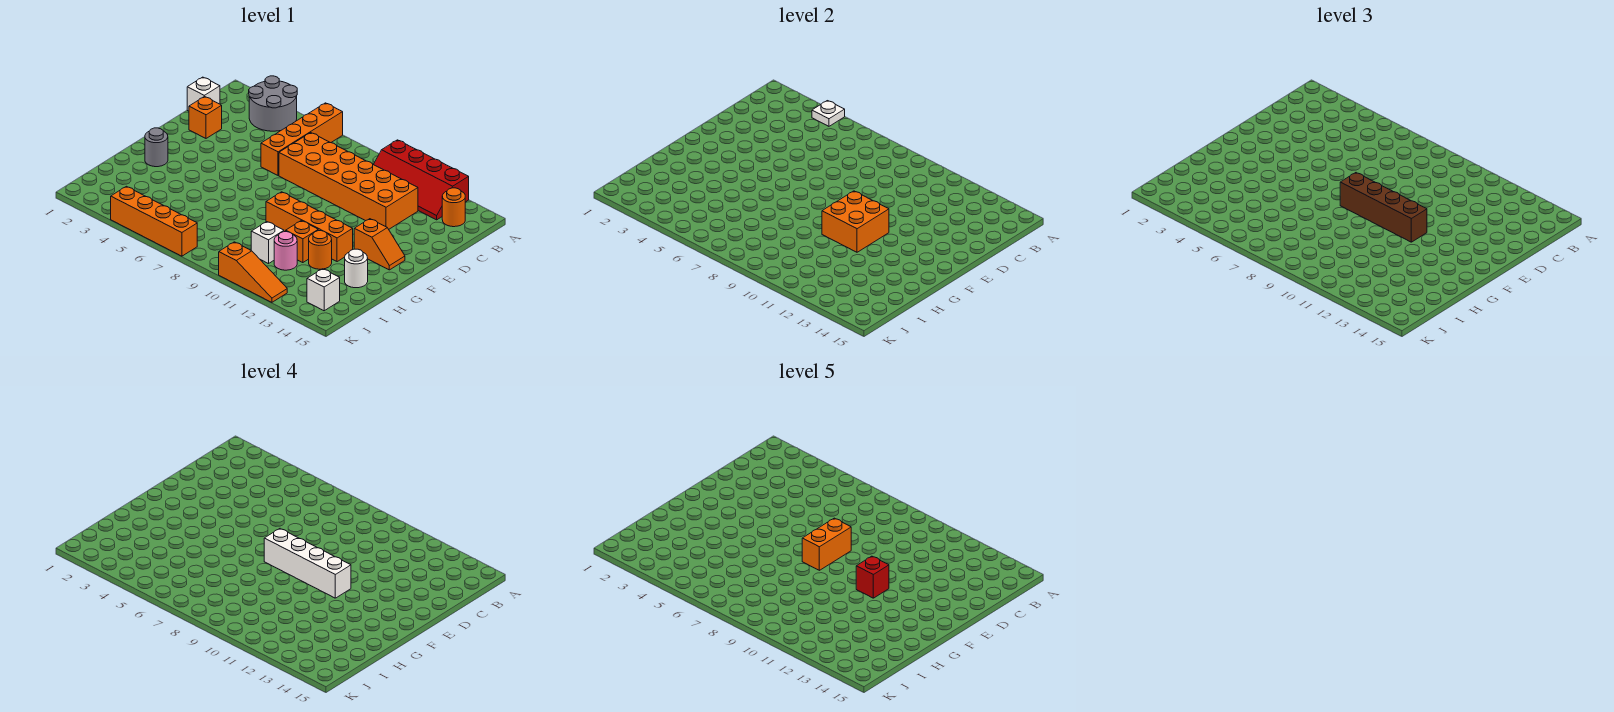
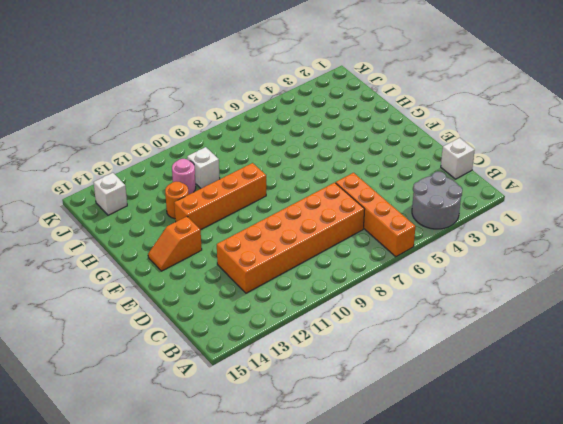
none -> red 2x4 slope [373,140,469,220]
none -> orange 1x1 round brick [442,188,465,227]
none -> orange 1x1 brick [189,96,222,138]

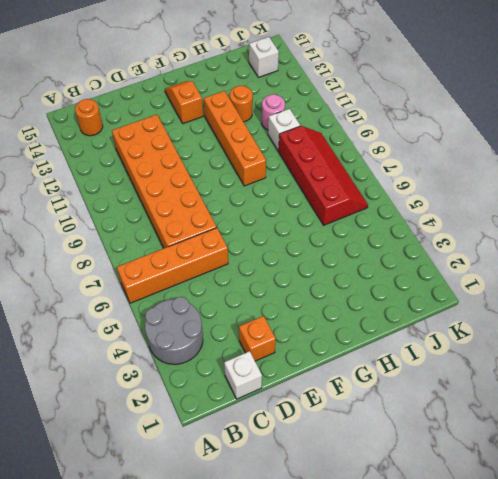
red 2x4 slope [279,126,368,225] -> red 2x4 slope moved to [373,140,469,220]
none -> grey 1x1 round brick [145,128,168,167]
none -> orange 1x1 brick [286,221,318,263]
none -> white 1x1 round brick [345,249,368,288]

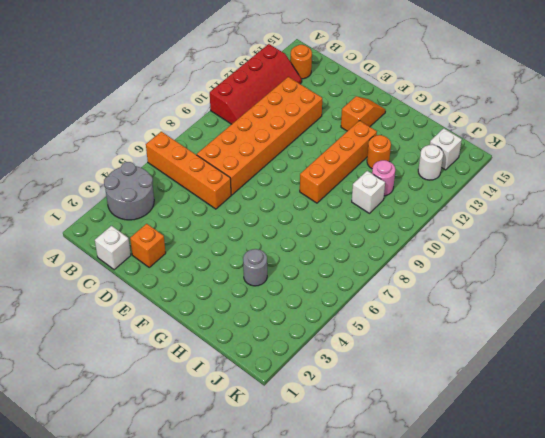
grey 1x1 round brick [243,249,267,286] -> grey 1x1 round brick moved to [145,128,168,167]
white 1x1 round brick [418,145,443,180] -> white 1x1 round brick moved to [345,249,368,288]
none -> orange 1x1 brick [286,221,318,263]
none -> orange 1x4 brick [111,186,197,256]
none -> orange 1x3 slope [219,242,287,302]

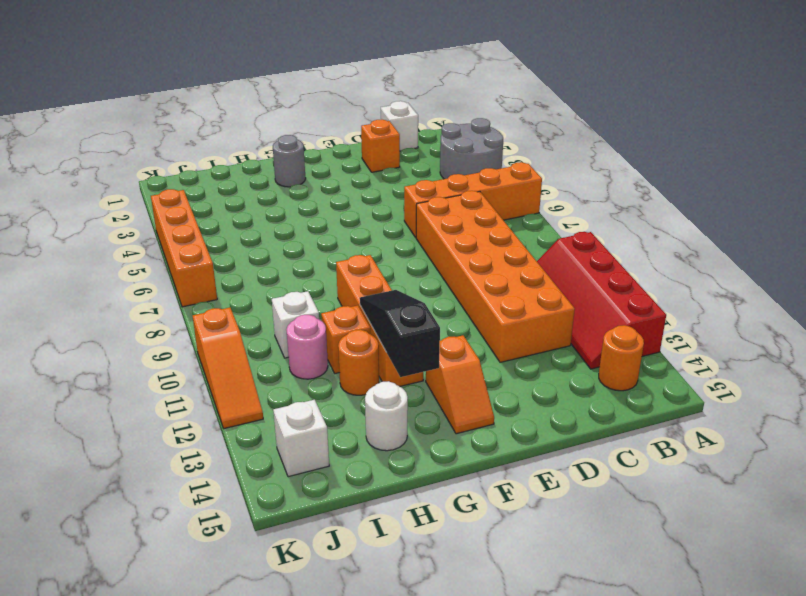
black 1x3 slope [360,290,440,377] -> orange 2x2 brick [822,191,889,252]
none -> white 1x1 plate [812,101,845,126]
none -> brown 1x4 brick [1340,173,1427,242]
none -> white 1x4 brick [264,529,351,598]

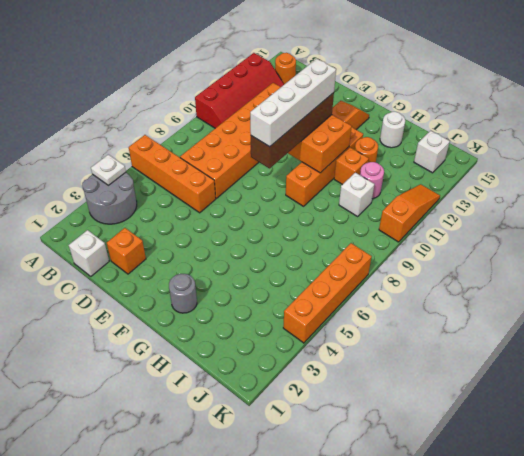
none -> orange 1x2 brick [802,518,851,570]
none -> red 1x1 brick [856,556,889,598]

